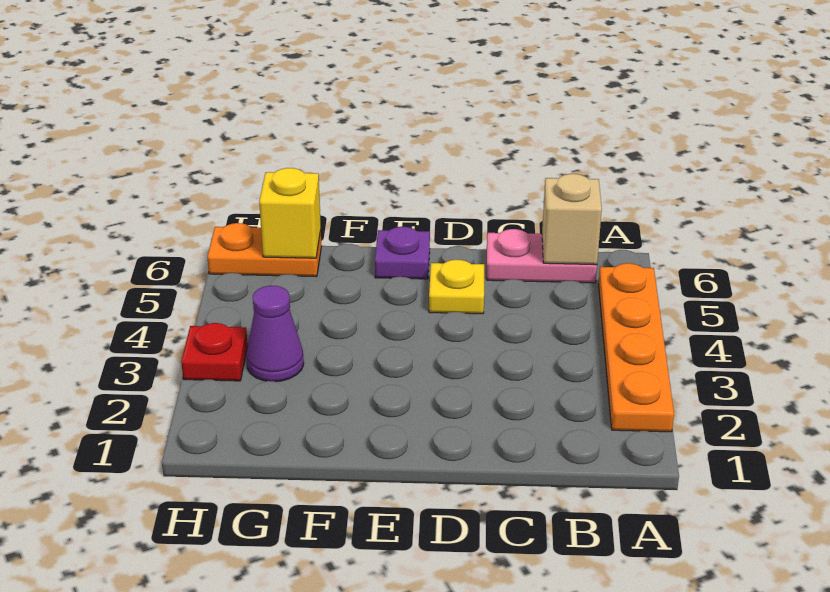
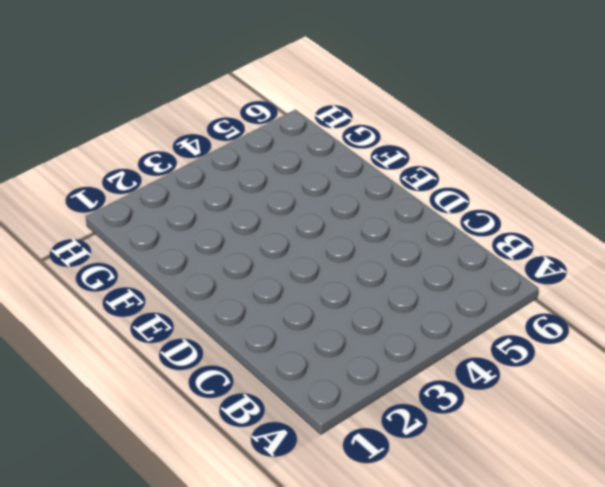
none -> orange 1x4 plate [599,263,674,432]
none -> pink 1x2 plate [487,229,597,283]

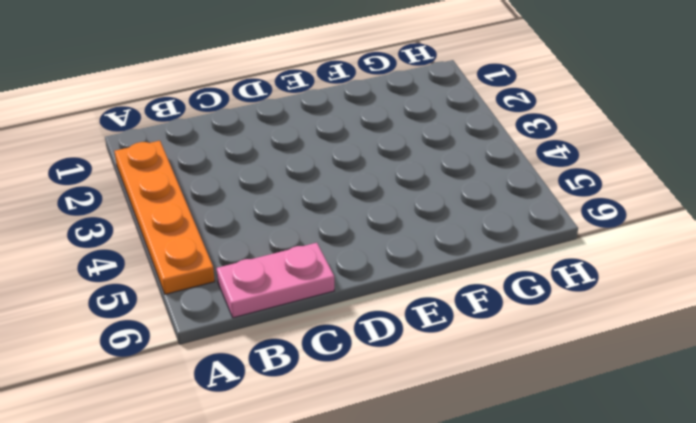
none -> yellow 1x1 plate [429,260,484,314]
none -> purple 1x1 plate [375,227,430,279]

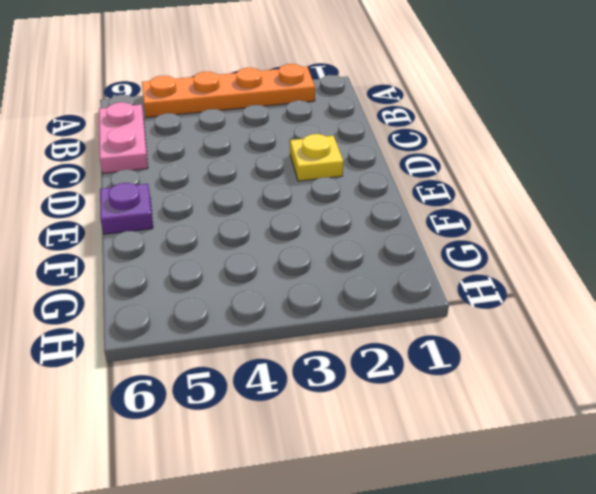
yellow 1x1 plate [290,134,343,181] -> yellow 1x1 plate moved to [429,260,484,314]
none -> purple 1x1 cone [246,286,304,382]
none -> orange 1x2 plate [207,223,322,277]

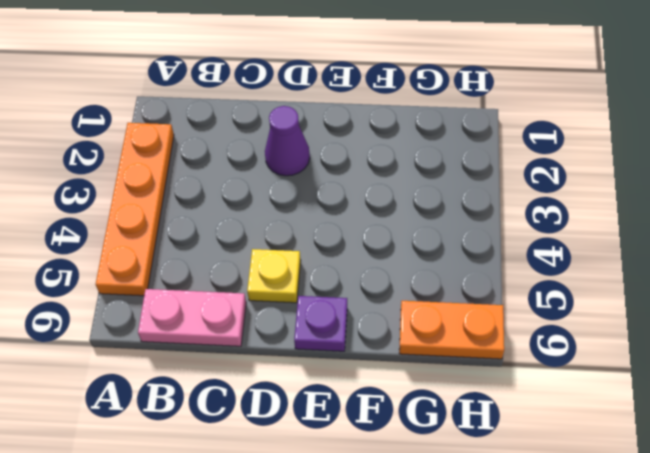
purple 1x1 cone [265,106,310,176] -> purple 1x1 cone moved to [246,286,304,382]
none -> red 1x1 plate [181,323,248,381]
none -> tan 1x1 brick [542,174,602,265]

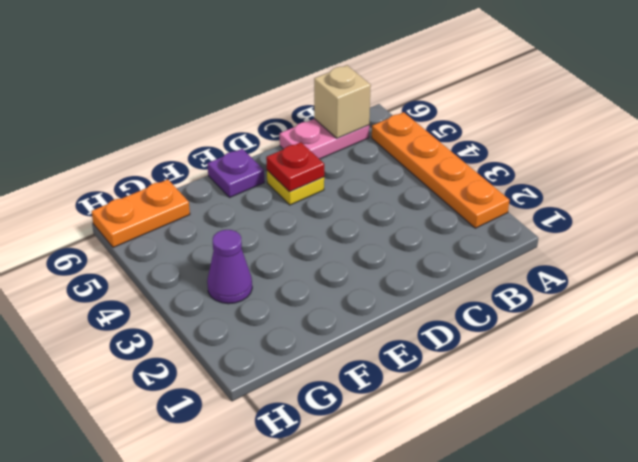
red 1x1 plate [266,142,324,192] -> red 1x1 plate moved to [181,323,248,381]
none -> yellow 1x1 brick [259,168,321,258]

